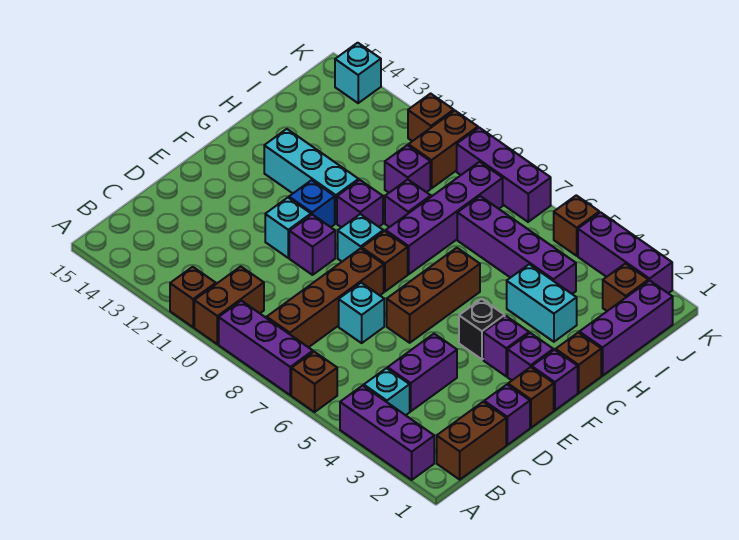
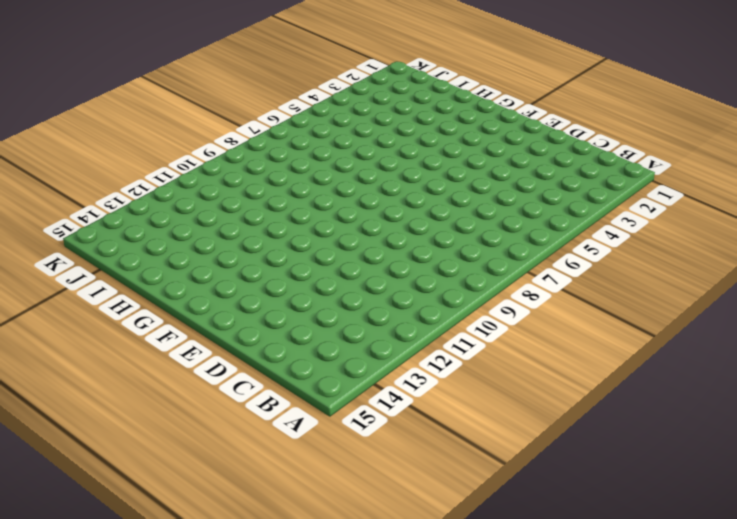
none -> purple 1x3 brick [340,385,434,480]
none -> brown 1x1 brick [291,352,337,412]
none -> purple 1x3 brick [219,301,313,395]
none -> brown 1x2 brick [194,266,264,344]

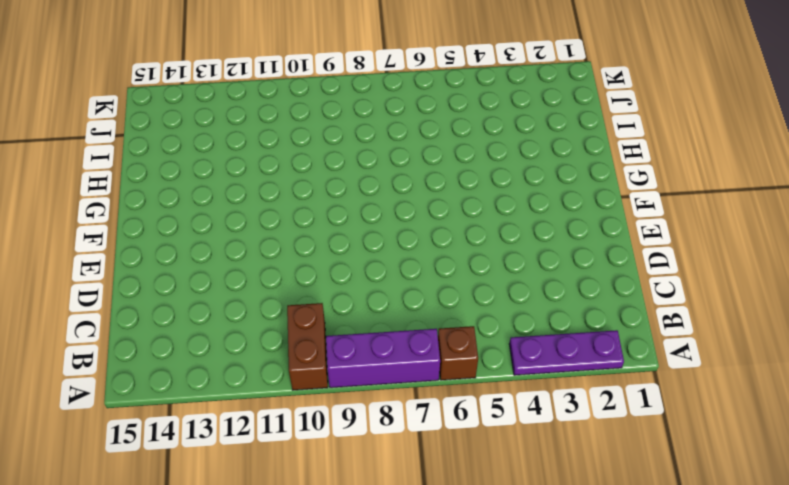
purple 1x3 plate [509,330,624,375] -> purple 1x3 brick [340,385,434,480]
none -> brown 1x1 brick [170,267,216,327]
none -> brown 1x2 brick [437,402,506,480]
none -> cyan 1x1 brick [364,368,410,415]
none -> brown 1x4 brick [267,248,384,347]

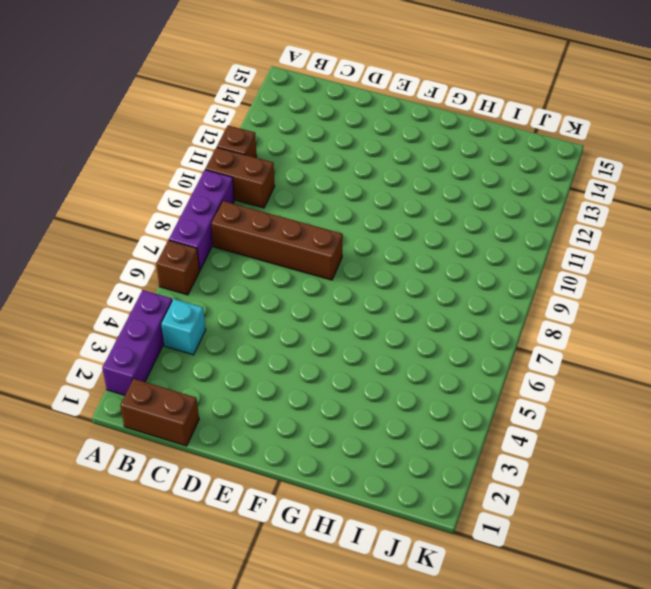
none -> purple 1x2 brick [388,334,457,411]
none -> purple 1x1 brick [484,385,530,445]
none -> cyan 1x1 brick [339,283,384,343]
none -> brown 1x1 brick [508,367,554,428]

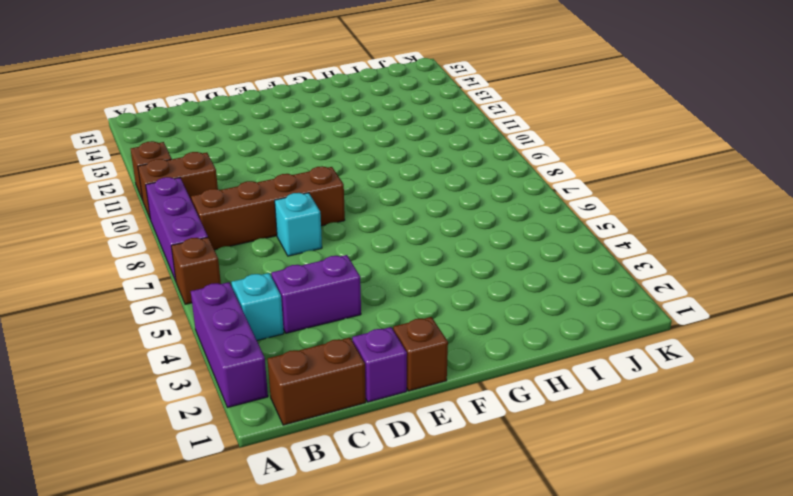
none -> brown 1x3 brick [387,248,480,343]
none -> purple 1x1 brick [289,215,335,275]
none -> cyan 1x1 brick [265,198,311,258]
none -> purple 1x1 brick [532,350,578,410]

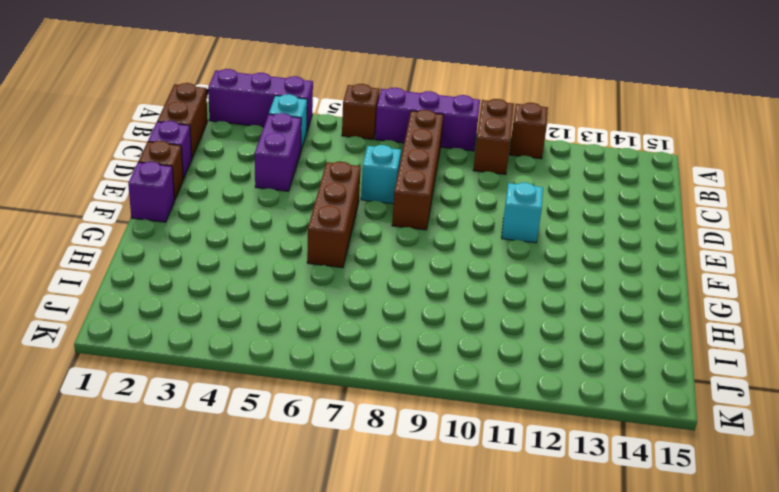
none -> purple 1x1 brick [289,215,335,275]
none -> purple 1x1 brick [508,333,553,380]
none -> purple 1x1 brick [483,316,529,376]
none -> black 1x1 brick [459,299,505,359]

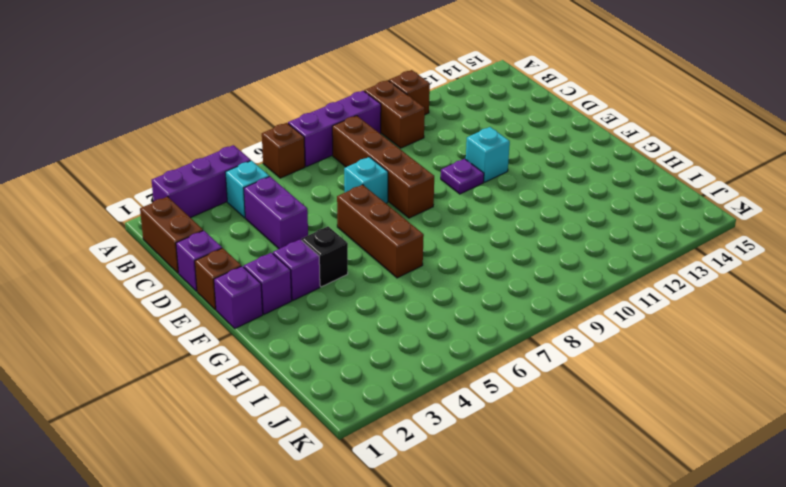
purple 1x1 plate [441,159,484,194] -> purple 1x1 brick [289,215,335,275]
none -> brown 1x1 brick [362,231,408,292]
none -> cyan 1x1 brick [338,214,383,261]
none -> blue 1x1 brick [289,180,335,227]
none -> brown 1x1 brick [556,333,601,393]

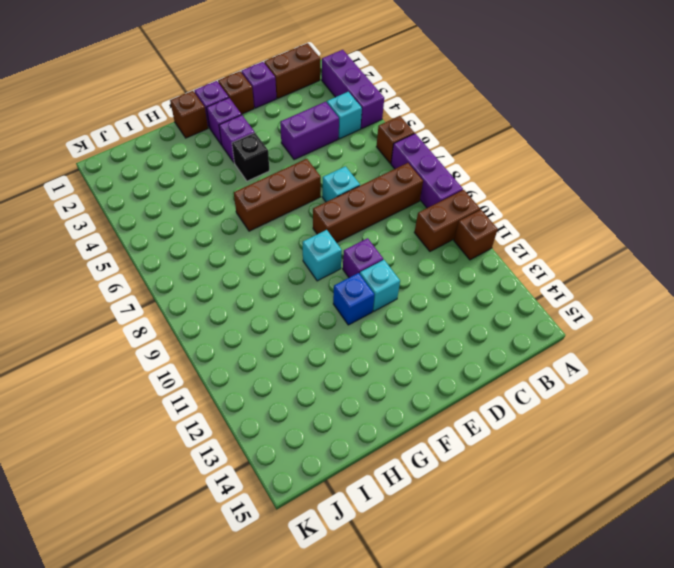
none -> brown 1x1 brick [362,231,408,292]
none -> purple 1x4 brick [386,162,503,274]
none -> purple 1x1 brick [337,180,383,228]
none -> cyan 1x3 brick [264,129,359,223]

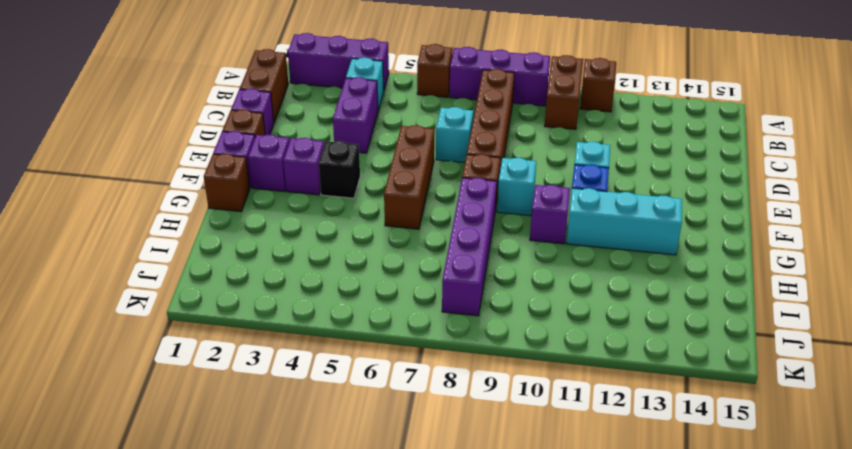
none -> purple 1x1 brick [289,215,335,275]
none -> purple 1x3 brick [579,280,673,376]
none -> cyan 1x2 brick [507,264,577,342]
none -> purple 1x1 brick [385,179,431,227]

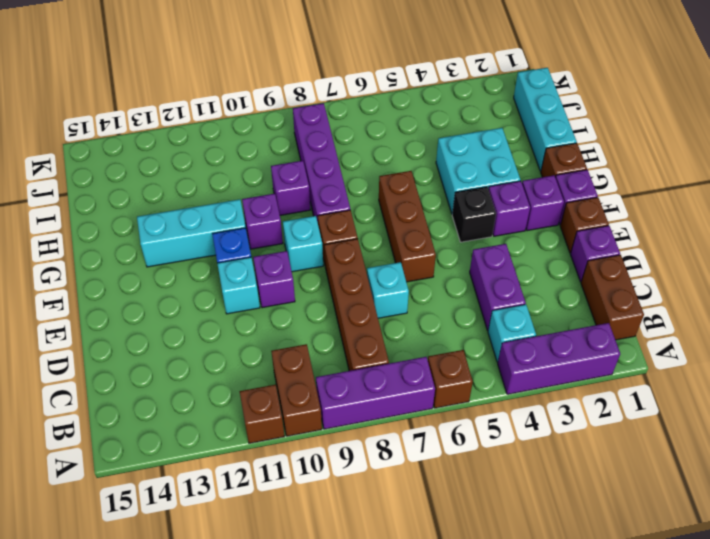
cyan 2x2 brick [436,128,521,214] -> cyan 1x2 brick [507,264,577,342]
cyan 1x3 brick [514,68,577,171] -> purple 1x3 brick [579,280,673,376]
none -> purple 1x4 brick [457,196,576,294]
none -> purple 1x1 brick [385,145,430,193]
none -> brown 1x1 brick [603,264,648,311]
none -> brown 1x2 brick [408,111,478,188]

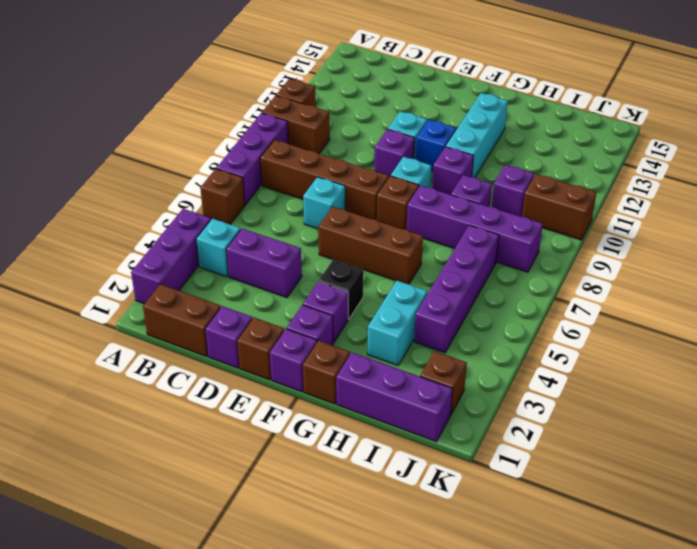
none -> purple 1x3 brick [578,212,672,293]
none -> brown 1x1 brick [554,195,599,256]
none -> purple 1x3 brick [457,128,551,222]
none -> brown 1x1 brick [408,94,454,141]

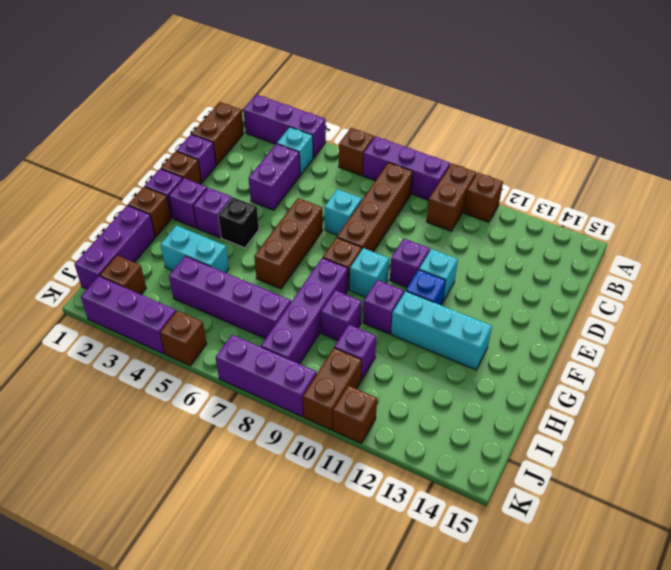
none -> cyan 1x1 brick [335,43,381,103]

